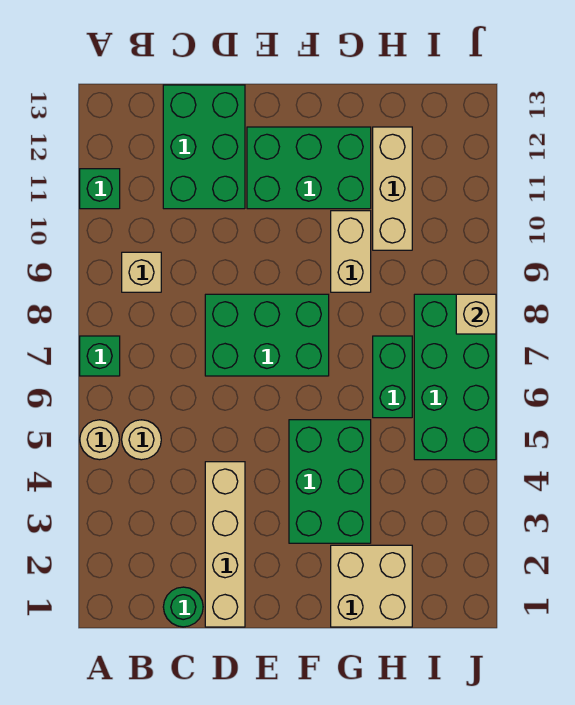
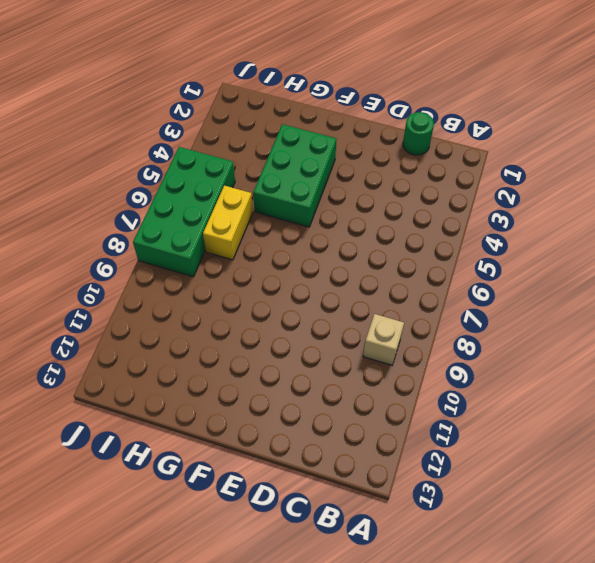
yellow 1x2 brick [203,186,253,260] -> green 1x2 brick [373,336,412,418]
none -> tan 1x1 round brick [80,420,120,460]
none -> green 1x1 brick [80,336,120,376]
none -> green 1x1 brick [80,169,120,209]

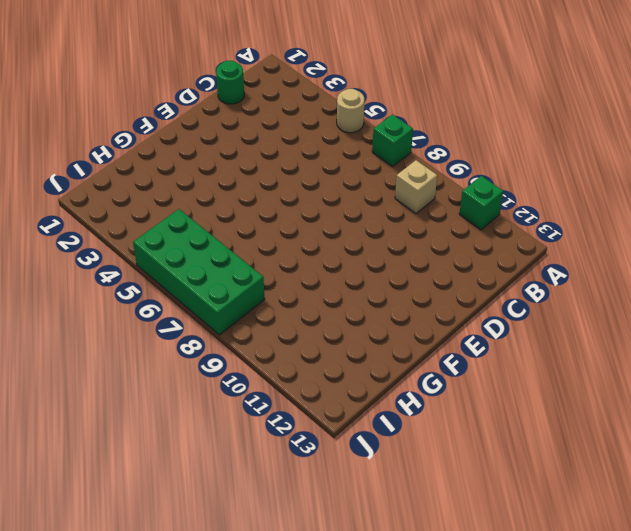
none -> tan 1x1 round brick [122,420,161,460]
none -> green 2x3 brick [163,85,245,209]
none -> tan 1x4 brick [205,462,245,627]

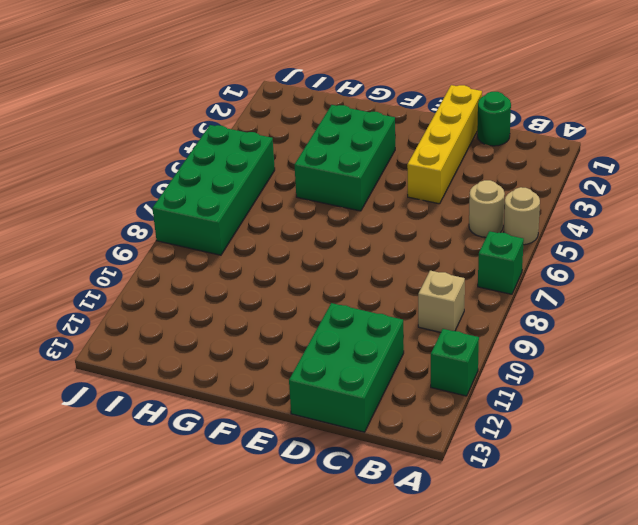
yellow 1x4 brick [407,85,482,204] -> tan 1x4 brick [205,462,245,627]
none -> green 2x3 brick [205,294,329,376]
none -> green 2x3 brick [247,127,371,209]
none -> tan 2x2 brick [331,545,412,627]

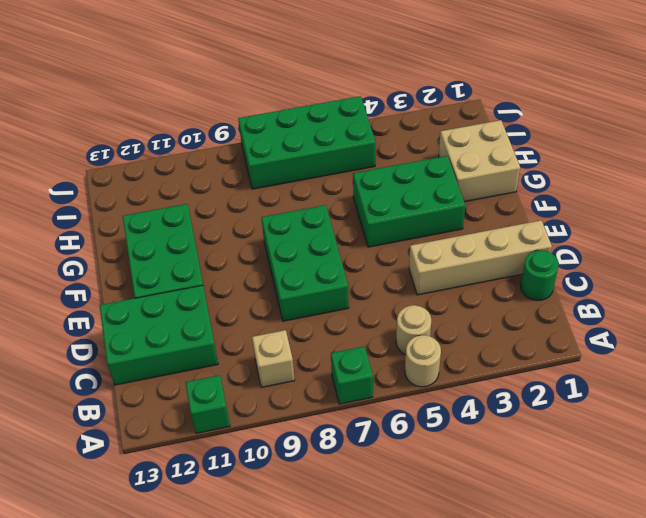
none -> tan 1x2 brick [331,211,371,292]
none -> green 1x2 brick [373,336,412,418]
none -> tan 1x3 brick [373,127,412,250]

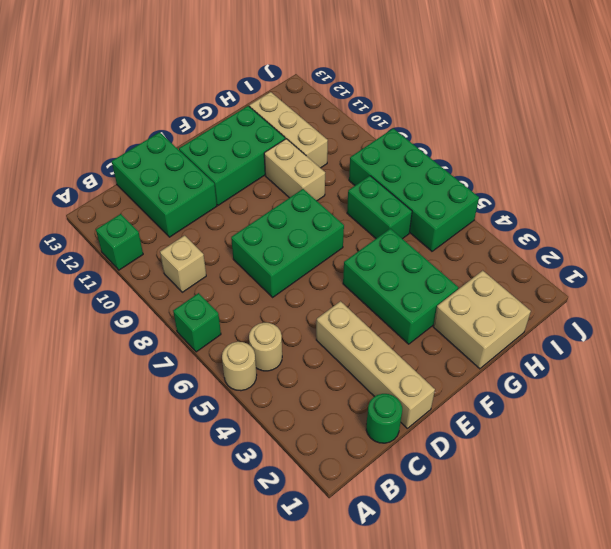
none -> tan 1x1 brick [456,294,496,334]

